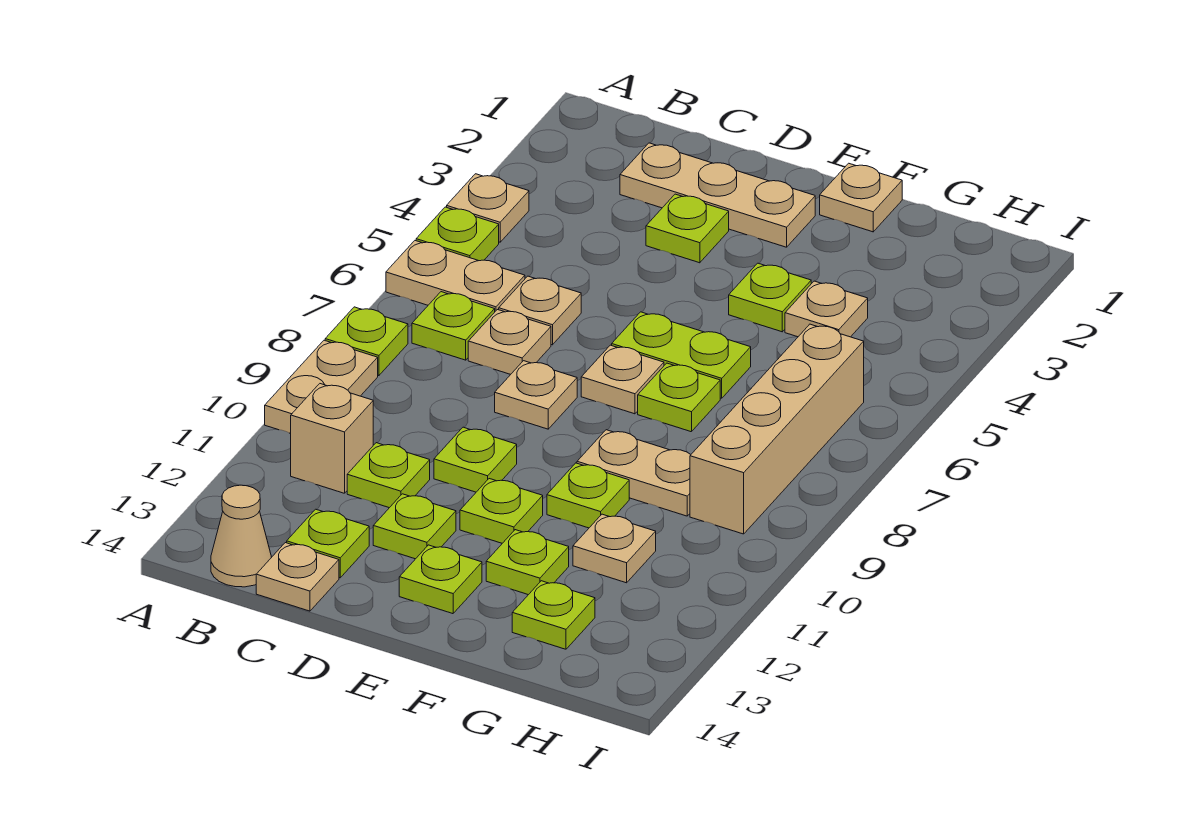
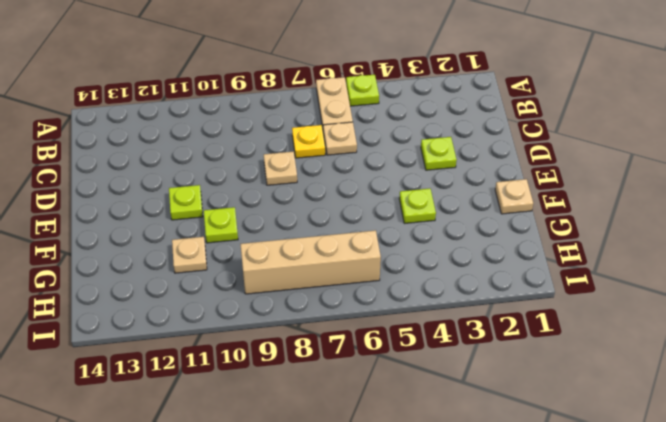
yellow 1x1 plate [292,125,325,158] -> tan 1x1 plate [468,310,551,374]
none -> tan 1x1 plate [447,174,529,242]
none -> lime 1x1 plate [325,307,408,376]
none -> tan 1x2 plate [265,340,378,433]
none -> lime 1x1 plate [412,292,495,360]

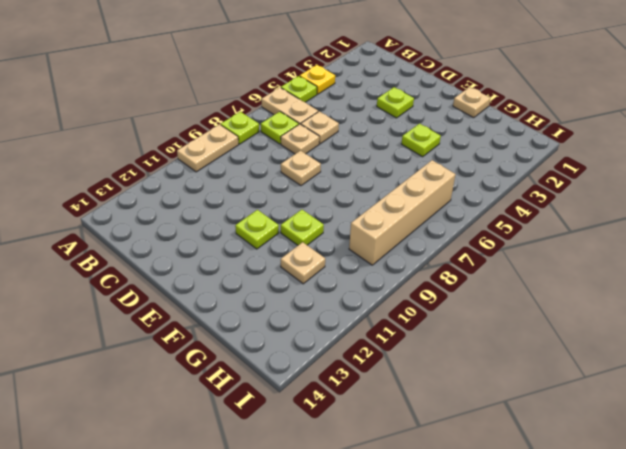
yellow 1x1 plate [300,65,335,94] -> tan 1x1 plate [447,174,529,242]
none -> tan 1x1 brick [291,384,373,493]
none -> tan 1x1 cone [211,485,271,587]
none -> tan 1x3 plate [620,143,815,247]
none -> lime 1x1 plate [347,443,430,508]

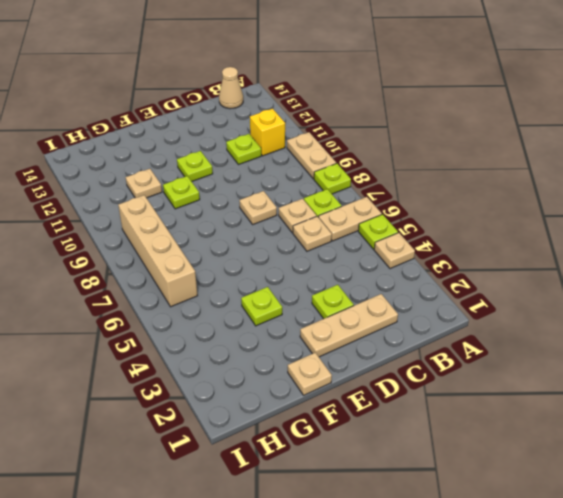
yellow 1x1 brick [250,109,285,156] -> tan 1x1 brick [291,384,373,493]
none -> lime 1x1 plate [287,509,369,578]
none -> tan 1x1 plate [256,543,339,611]
none -> lime 1x1 plate [434,427,517,492]
none -> lime 1x1 plate [373,494,456,559]

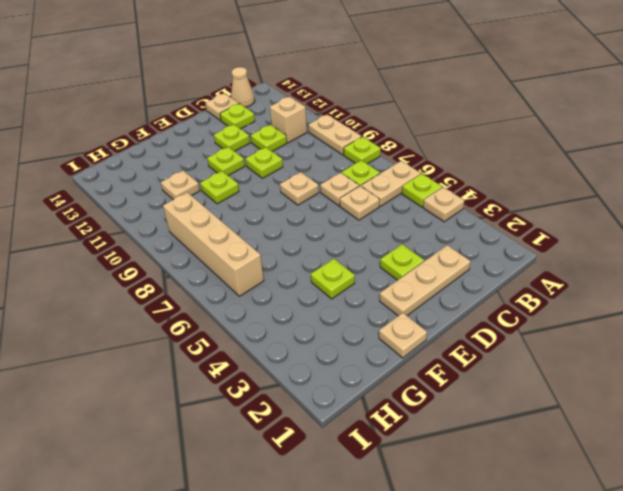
none -> lime 1x2 plate [612,312,751,398]
none -> tan 1x1 plate [581,345,664,414]
none -> lime 1x1 plate [399,545,482,614]
none -> lime 1x1 plate [638,363,720,432]

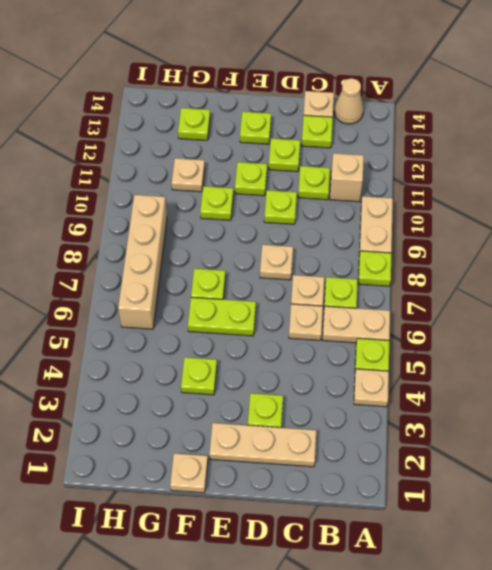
none -> tan 1x1 plate [581,345,664,414]
none -> tan 1x2 plate [577,430,691,516]
none -> lime 1x1 plate [486,530,569,595]
none -> tan 1x1 plate [785,281,868,337]

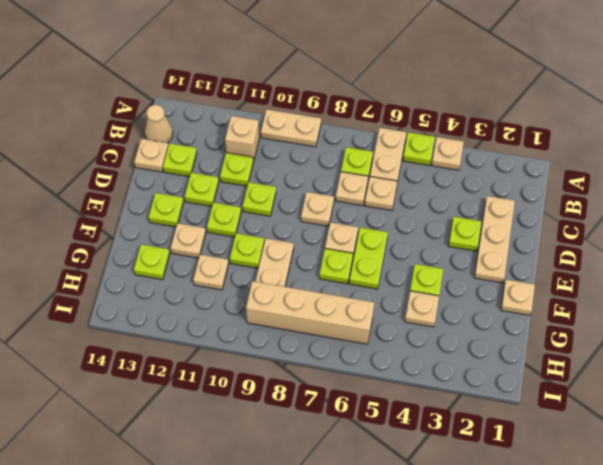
tan 1x1 plate [171,223,206,258] -> lime 1x1 plate [486,530,569,595]
none -> lime 1x1 plate [325,307,408,376]

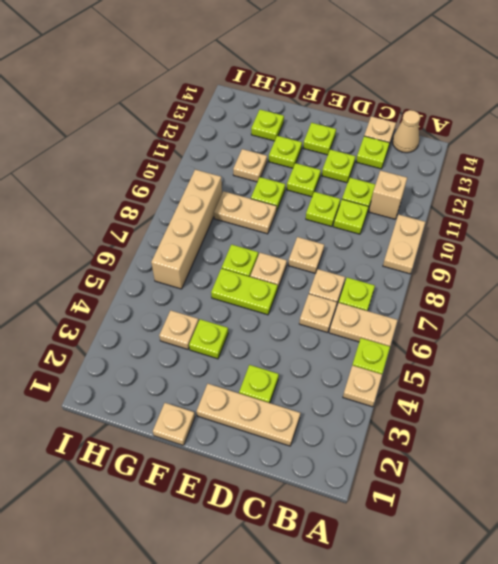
lime 1x1 plate [333,199,369,234] -> lime 1x1 plate moved to [325,307,408,376]

